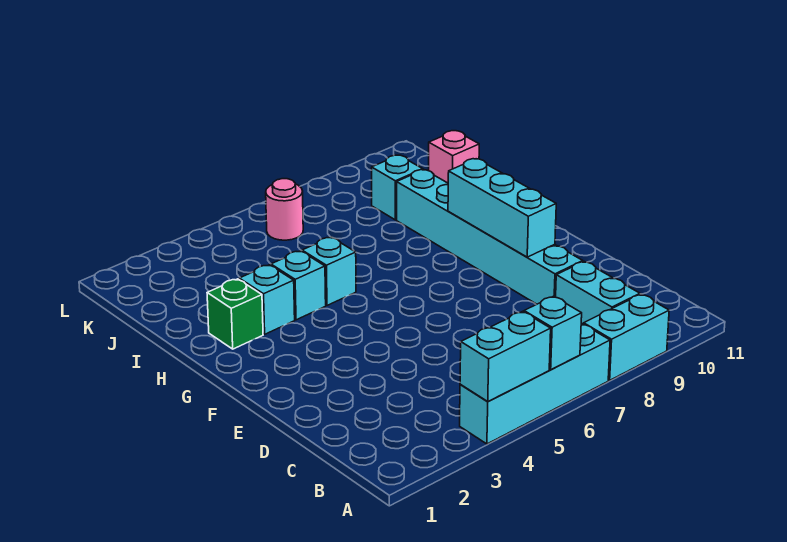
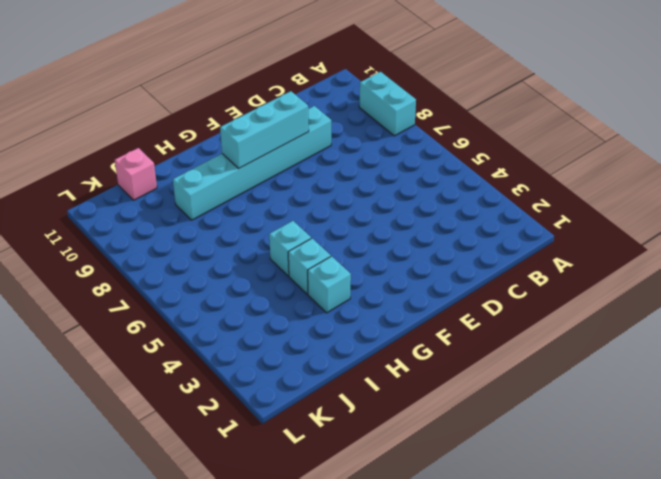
none -> cyan 1x4 brick [460,324,610,444]
none -> cyan 1x2 brick [556,262,640,324]
none -> green 1x1 brick [207,279,263,349]

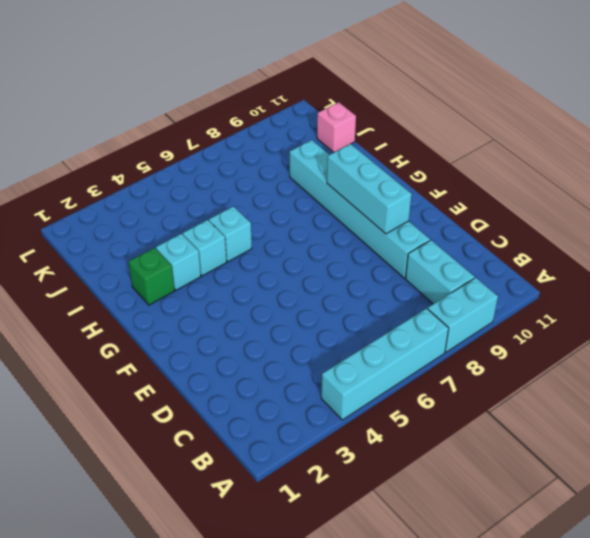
none -> cyan 1x1 brick [372,155,423,220]
none -> pink 1x1 round brick [266,179,303,240]
none -> cyan 1x2 brick [460,311,551,402]

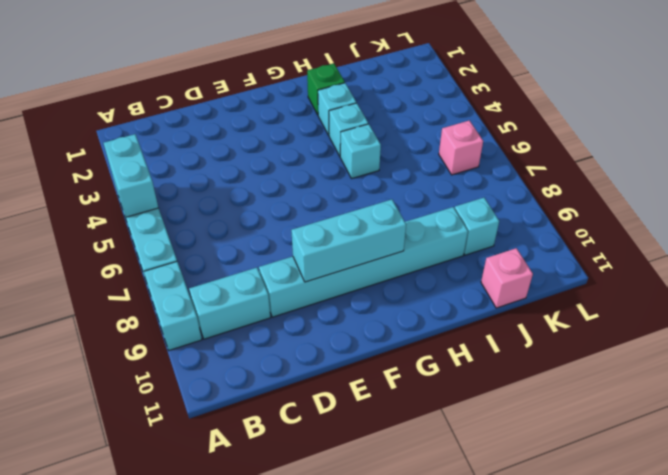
pink 1x1 brick [439,121,483,175] -> pink 1x1 round brick [266,179,303,240]
none -> cyan 1x1 brick [524,296,582,369]

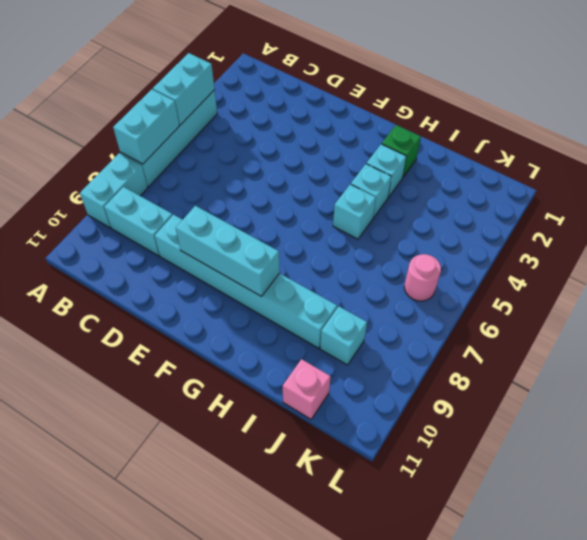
cyan 1x2 brick [113,89,179,164] -> cyan 1x1 brick [524,296,582,369]

